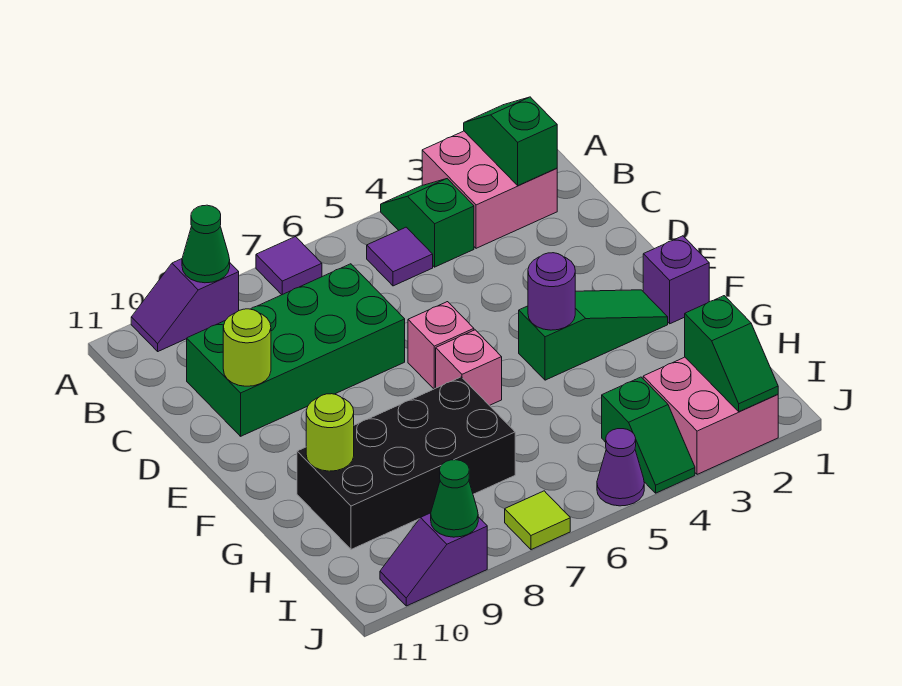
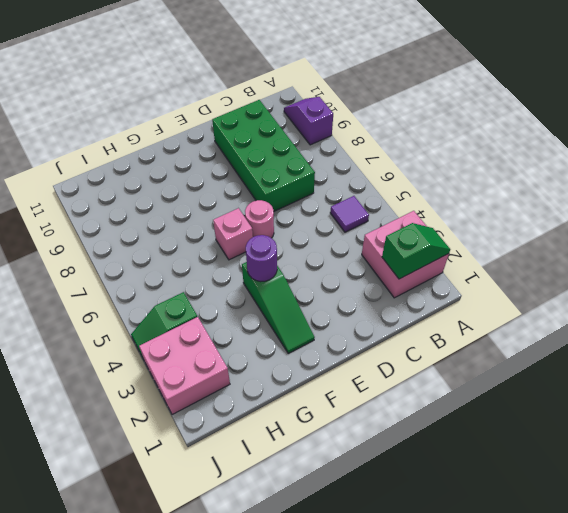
pink 1x1 round brick [245,200,274,238] -> pink 1x1 brick [408,302,474,389]
none -> green 1x2 slope [381,179,474,267]
none -> purple 1x1 tile [256,237,322,295]
none -> purple 1x1 brick [643,236,709,324]

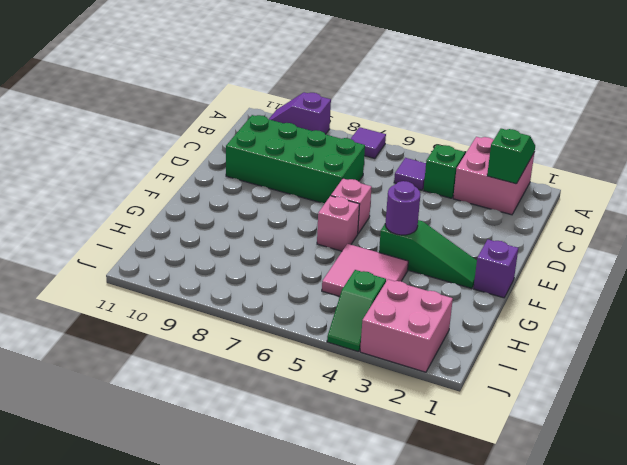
pink 2x2 tile [322,244,408,296] -> none
none -> black 2x4 brick [297,377,515,549]
none -> purple 1x1 cone [597,429,644,506]
none -> lime 1x1 tile [505,491,570,550]

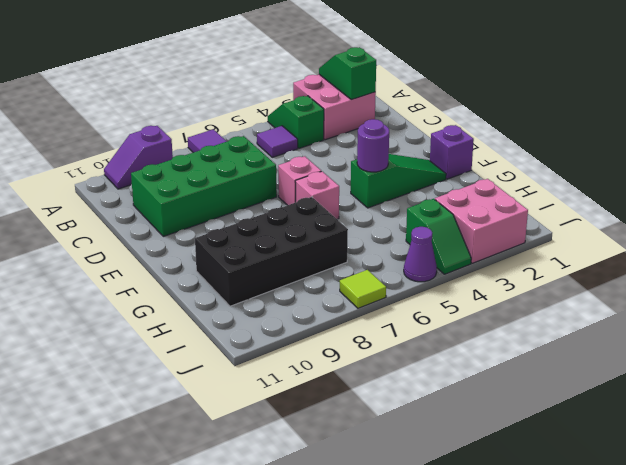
none -> purple 1x2 slope [380,513,487,606]
none -> green 1x1 cone [182,205,230,283]
none -> lime 1x1 round brick [223,309,271,386]

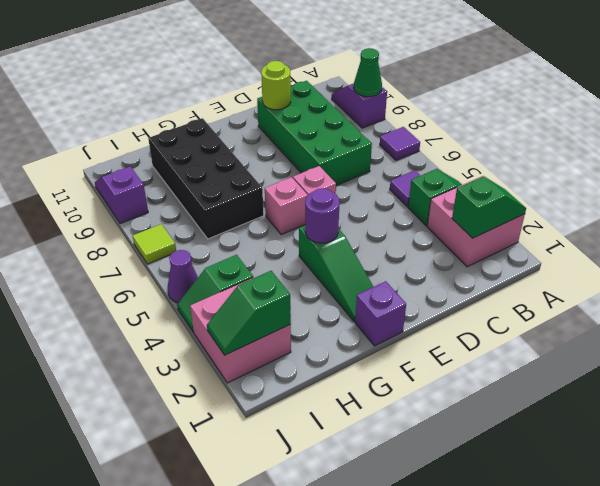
none -> lime 1x1 round brick [306,394,354,471]
none -> green 1x1 cone [431,460,478,537]

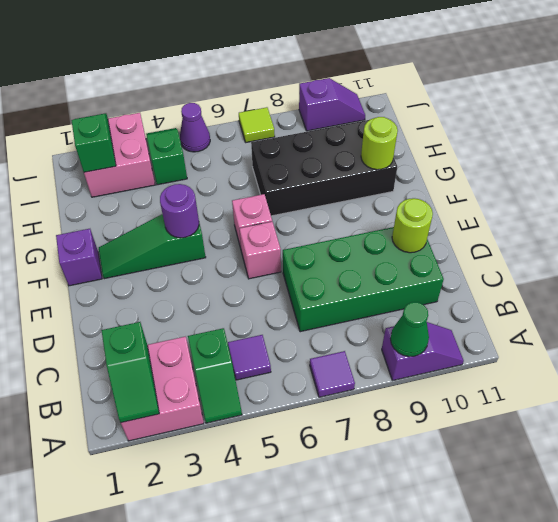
none -> green 1x1 cone [431,460,478,537]

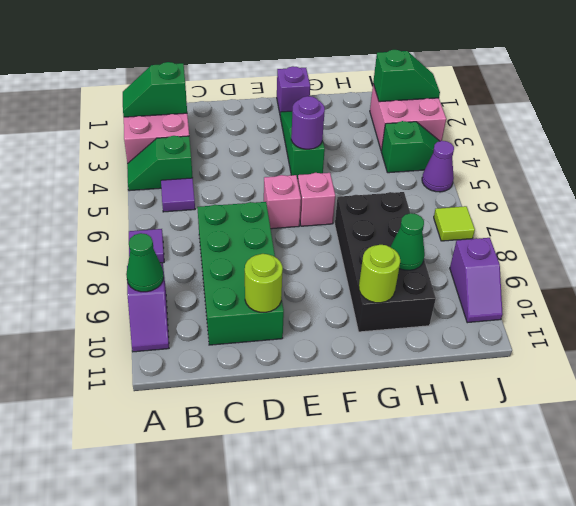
green 1x1 cone [391,213,425,270] -> green 1x1 cone moved to [431,460,478,537]

